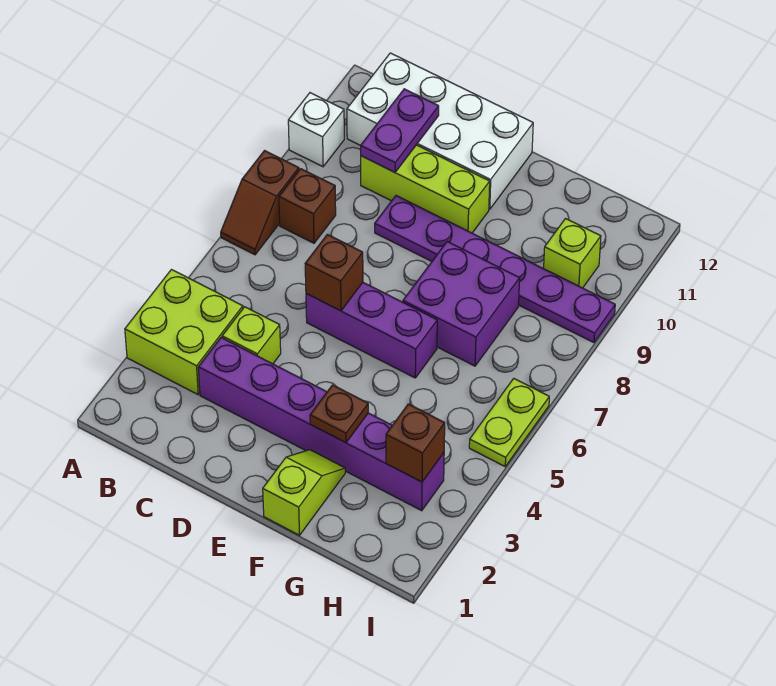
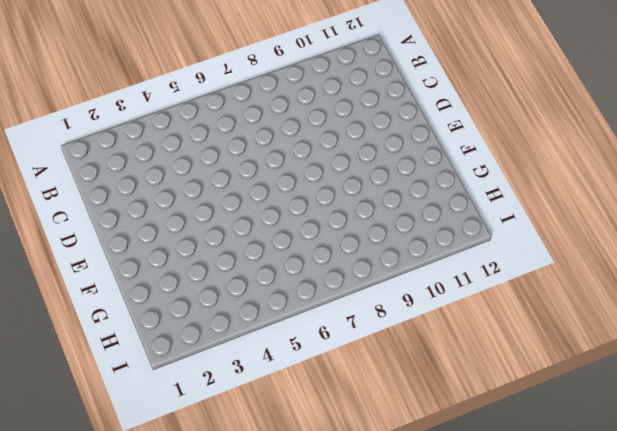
none -> lime 2x2 brick [125,270,243,395]
none -> brown 1x2 slope [221,151,299,255]
none -> white 1x1 brick [288,93,344,167]

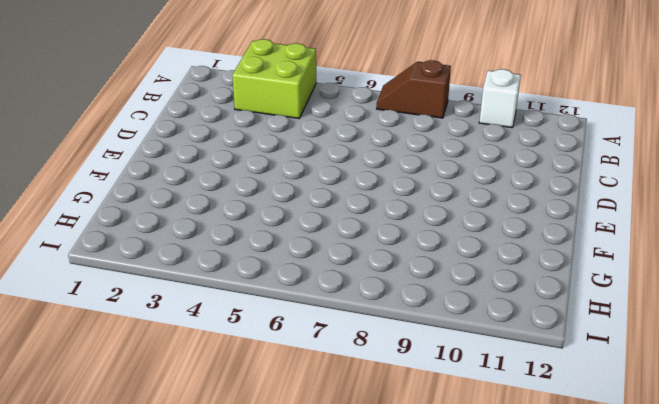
none -> brown 1x1 brick [279,169,336,243]
none -> white 2x4 brick [347,53,533,209]
none -> purple 1x6 brick [198,338,444,511]

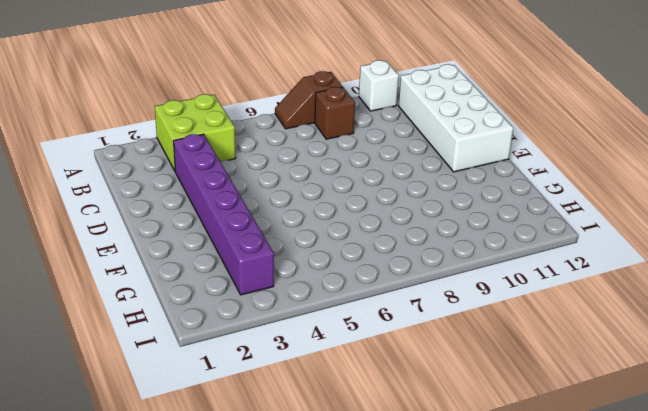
none -> lime 1x1 brick [222,307,281,364]
none -> lime 1x3 brick [361,145,490,233]
none -> purple 1x3 brick [306,283,437,378]

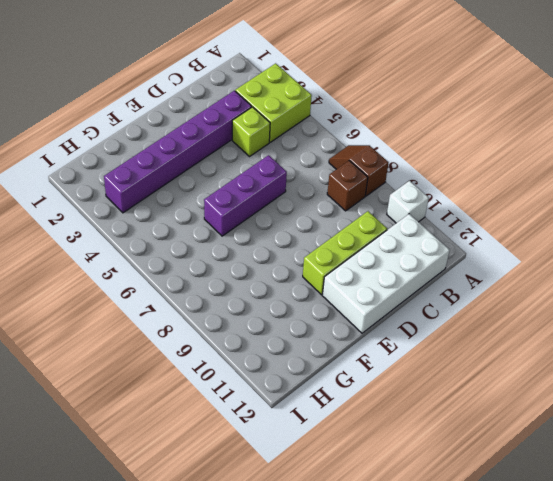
none -> purple 1x6 plate [375,196,615,343]
none -> lime 1x2 slope [263,450,345,535]
none -> purple 2x2 brick [403,242,520,366]

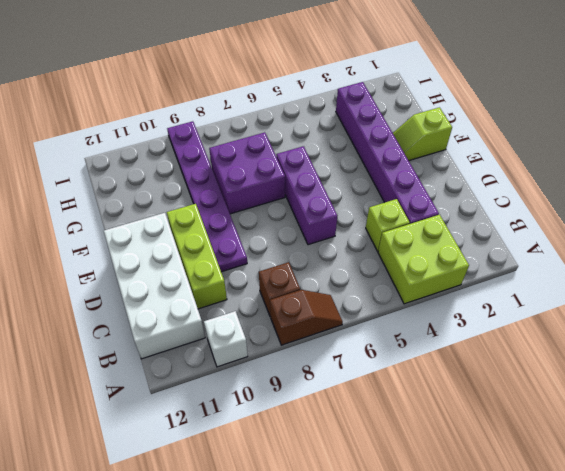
none -> lime 1x1 brick [544,219,601,288]
none -> lime 1x2 plate [469,379,549,466]
none -> purple 1x2 plate [361,89,439,172]

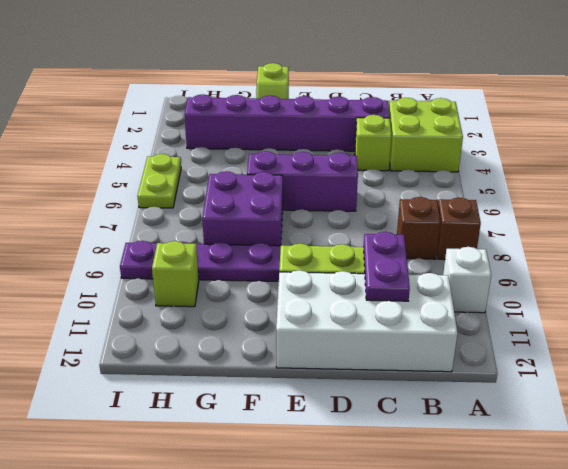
none -> brown 1x1 brick [305,234,363,311]
none -> brown 1x1 plate [310,385,368,443]
none -> brown 1x1 brick [386,404,445,482]

